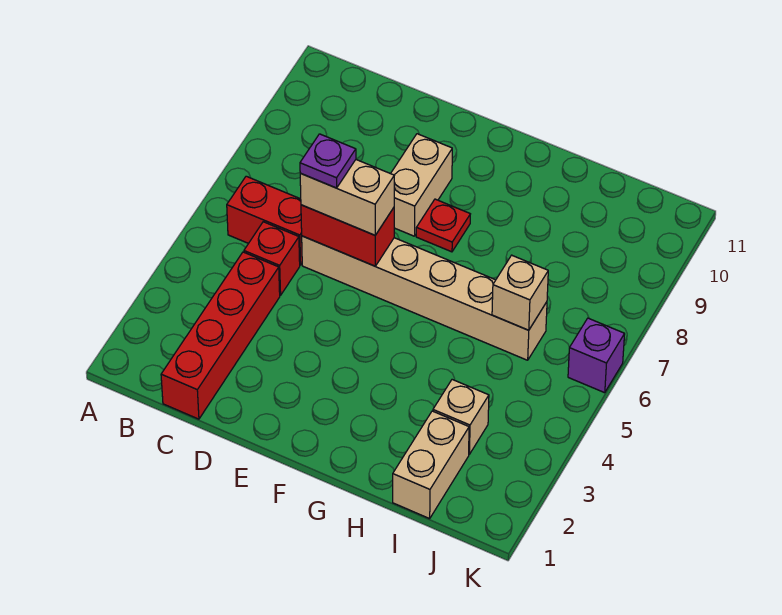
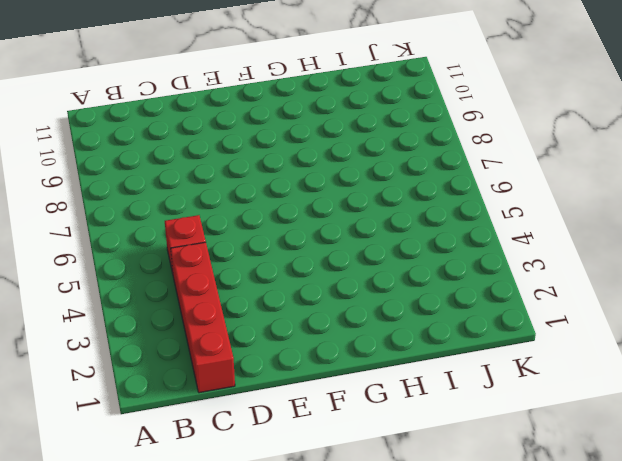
none -> red 1x2 brick [227,176,302,265]
none -> tan 1x6 brick [302,236,547,360]
none -> tan 1x2 brick [391,134,452,236]

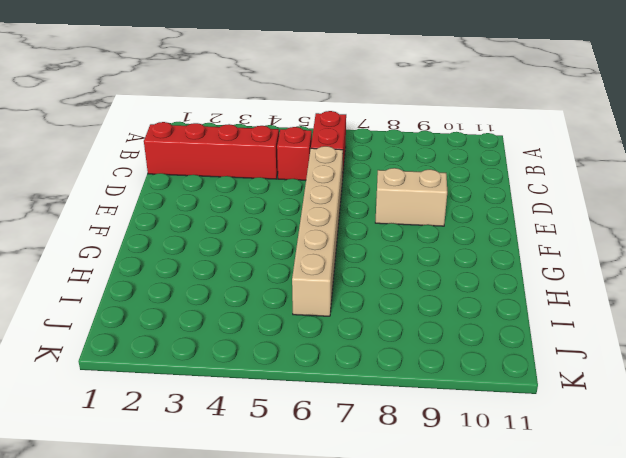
none -> red 1x1 plate [416,199,470,252]
none -> tan 1x2 brick [393,411,469,519]
none -> tan 1x1 brick [433,380,489,454]

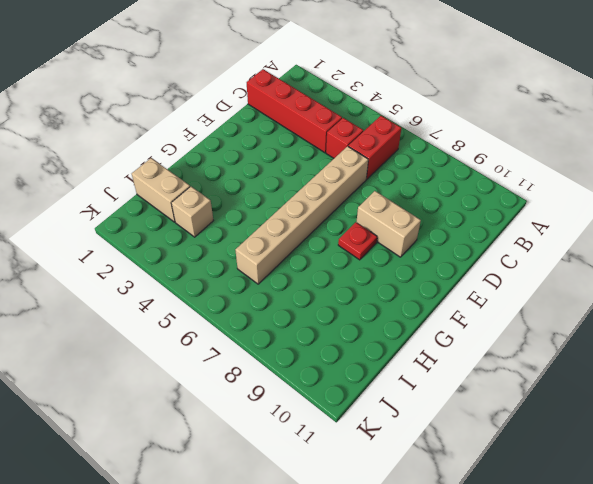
none -> purple 1x1 brick [568,318,625,393]
none -> red 1x2 brick [301,205,394,266]
none -> tan 1x1 brick [492,255,548,330]

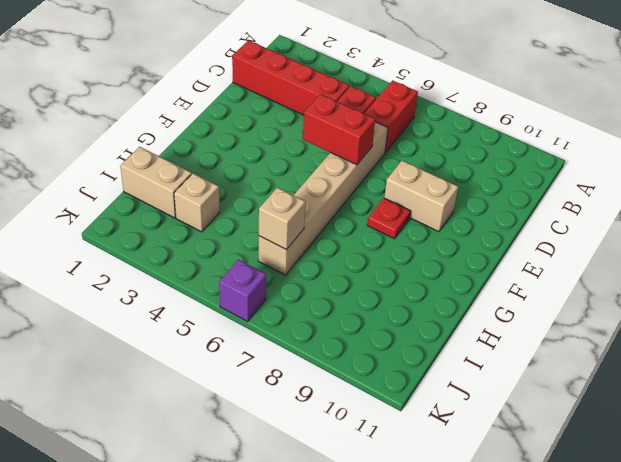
red 1x2 brick [303,94,375,165] -> red 1x2 brick turned to [301,205,394,266]
none -> tan 1x2 brick [300,160,394,235]
none -> purple 1x1 plate [300,134,356,188]

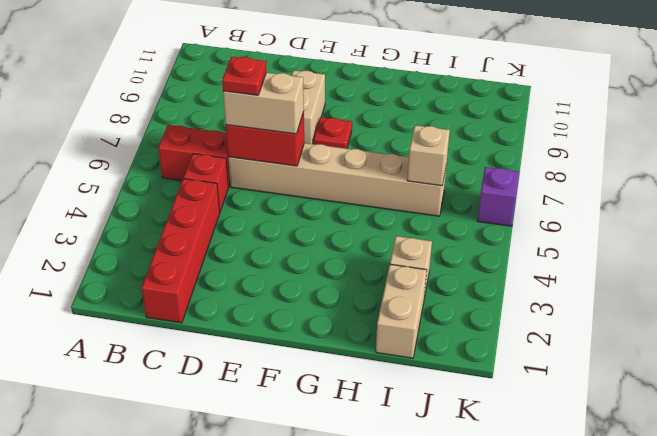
red 1x1 plate [222,57,266,95] -> purple 1x1 plate [300,134,356,188]

